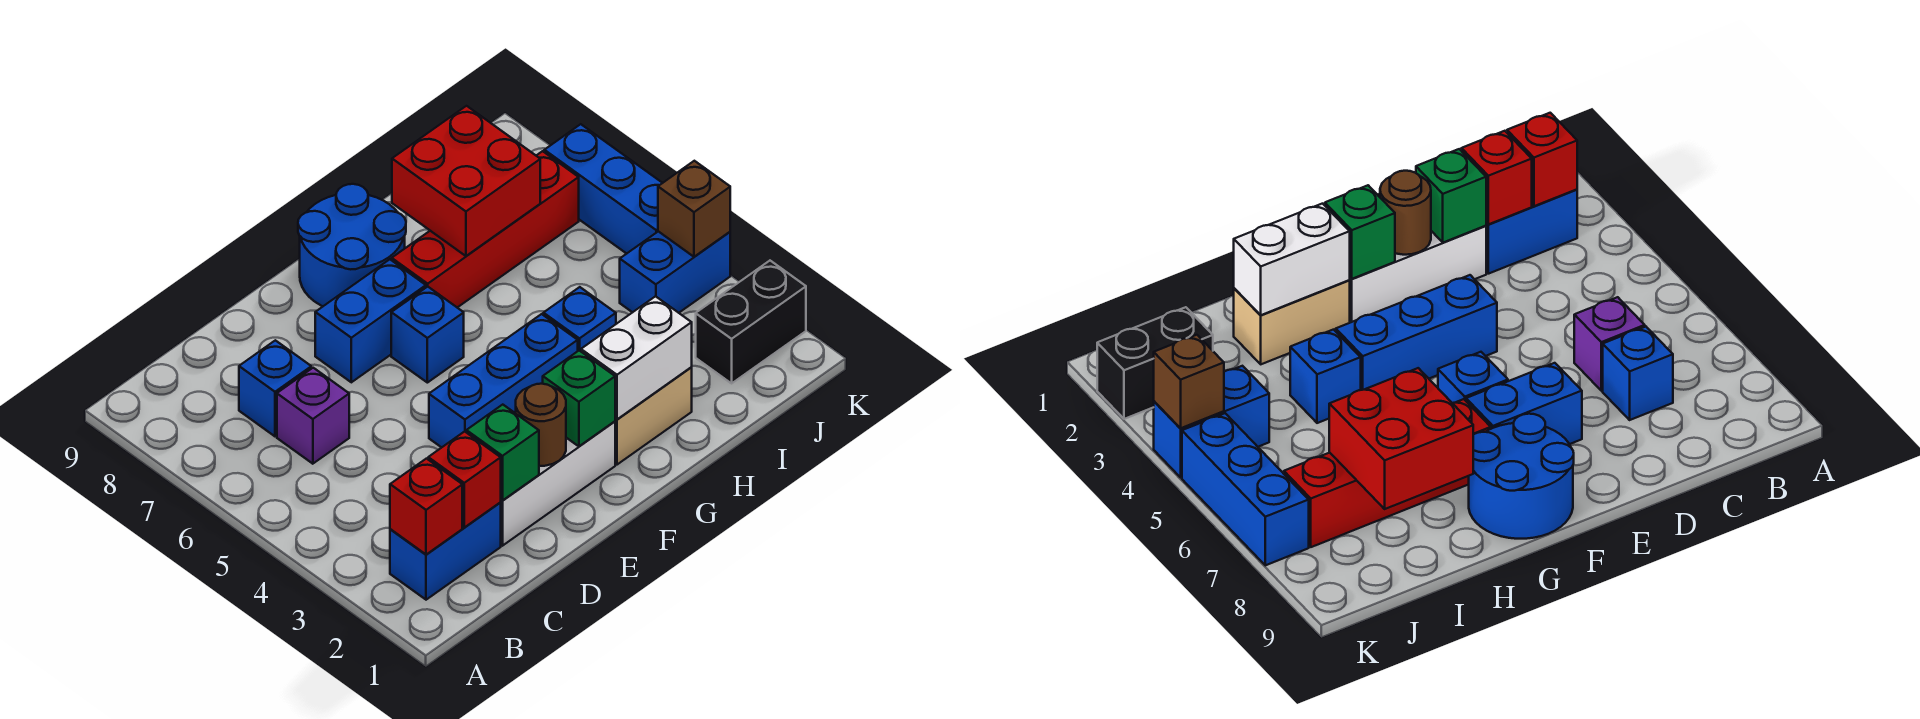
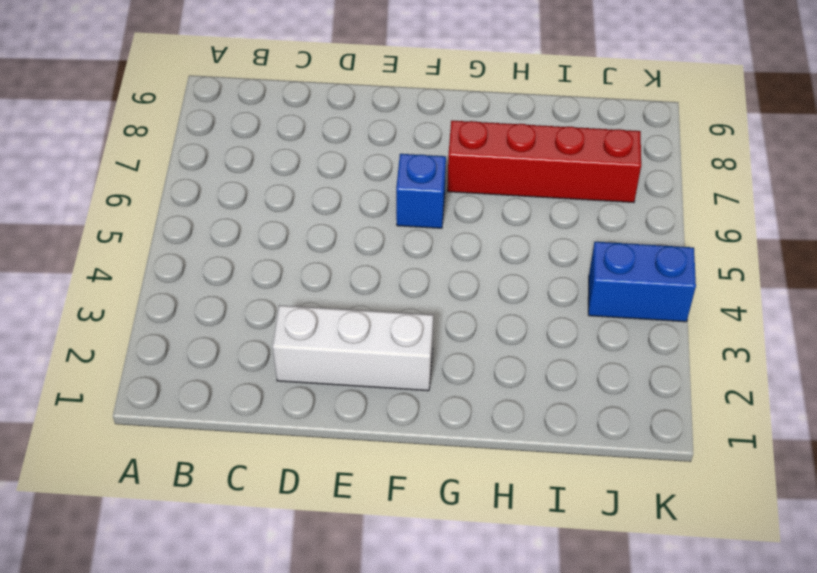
none -> blue 1x2 brick [390,503,501,600]
none -> purple 1x1 brick [277,368,349,464]
none -> blue 1x1 brick [239,340,311,436]

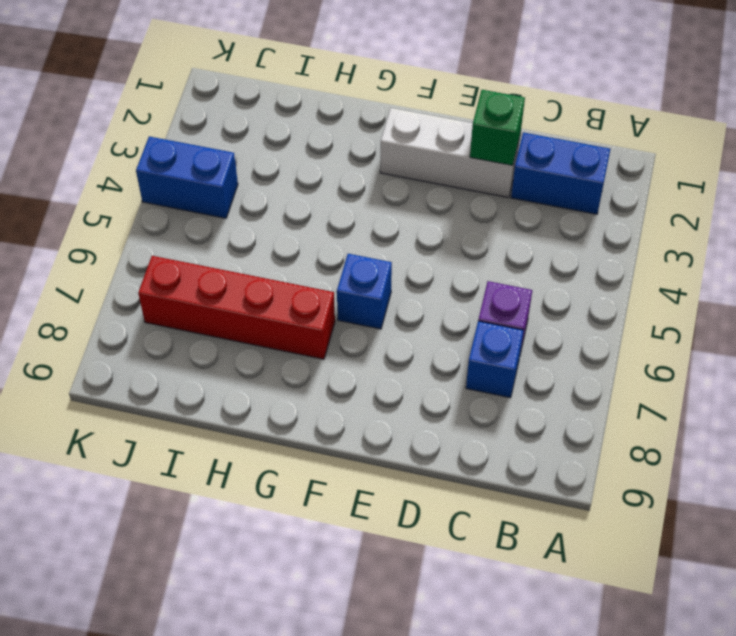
none -> blue 1x3 brick [429,314,578,447]
none -> blue 1x2 brick [315,259,426,382]
none -> blue 2x2 round brick [298,184,406,306]

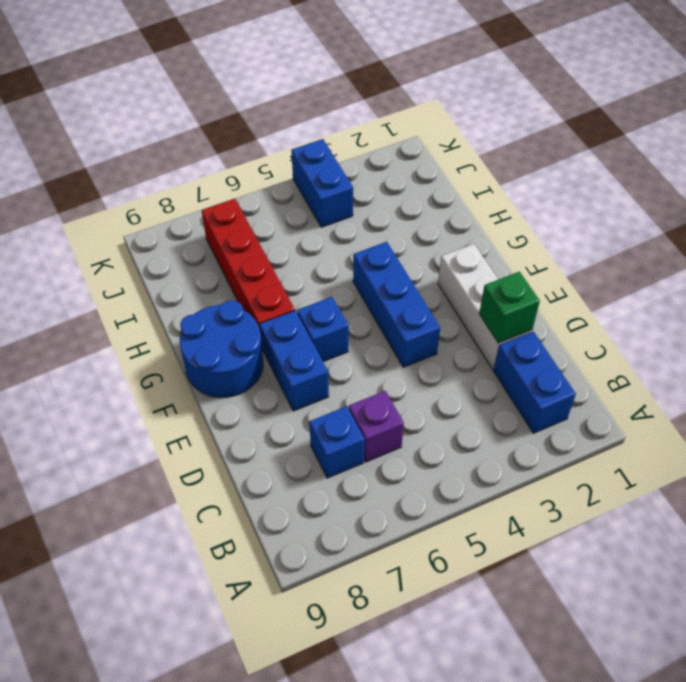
none -> tan 1x2 brick [615,368,692,465]
none -> blue 1x1 brick [543,287,616,351]
none -> black 1x2 brick [696,261,806,383]

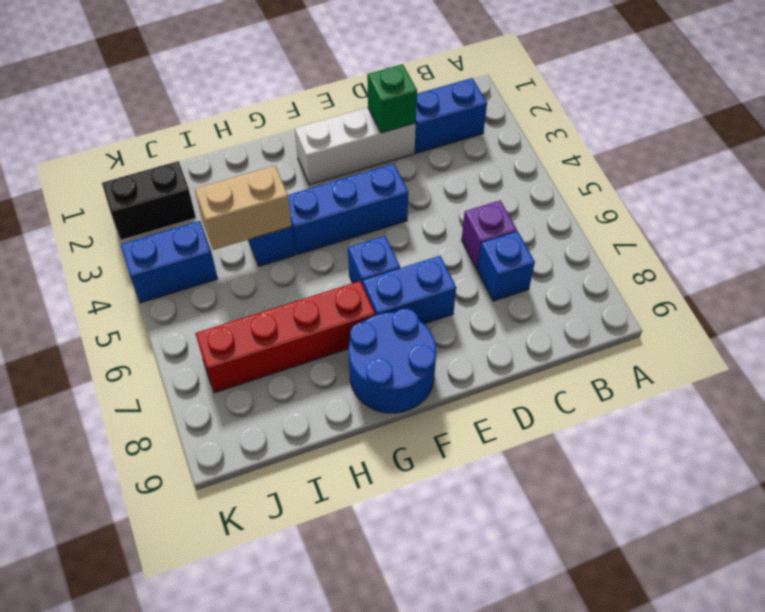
tan 1x2 brick [195,166,292,250] -> tan 1x2 brick moved to [615,368,692,465]
none -> blue 1x3 brick [544,124,662,254]
none -> red 1x1 brick [390,459,462,555]
none -> red 1x1 brick [428,431,501,527]

